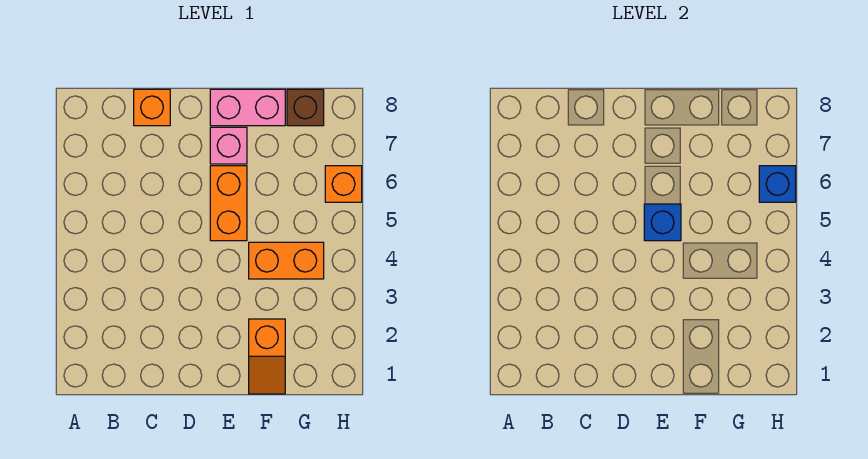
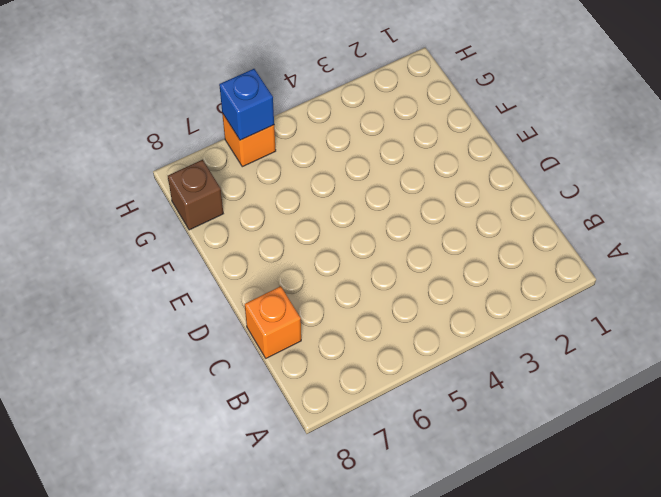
none -> orange 1x2 brick [210,166,247,241]
none -> pink 1x1 brick [210,127,247,164]

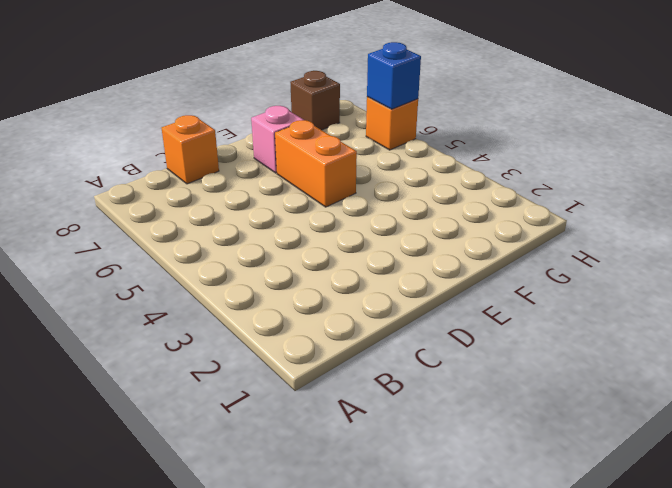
none -> pink 1x2 brick [210,89,285,126]
none -> orange 1x2 slope [249,319,285,394]

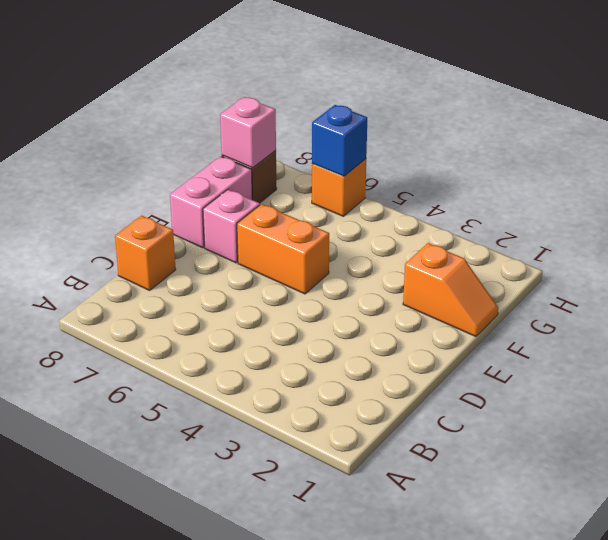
pink 1x1 brick [220,97,276,168] -> none
none -> orange 1x2 brick [249,242,324,279]
none -> blue 1x1 brick [644,204,681,241]

